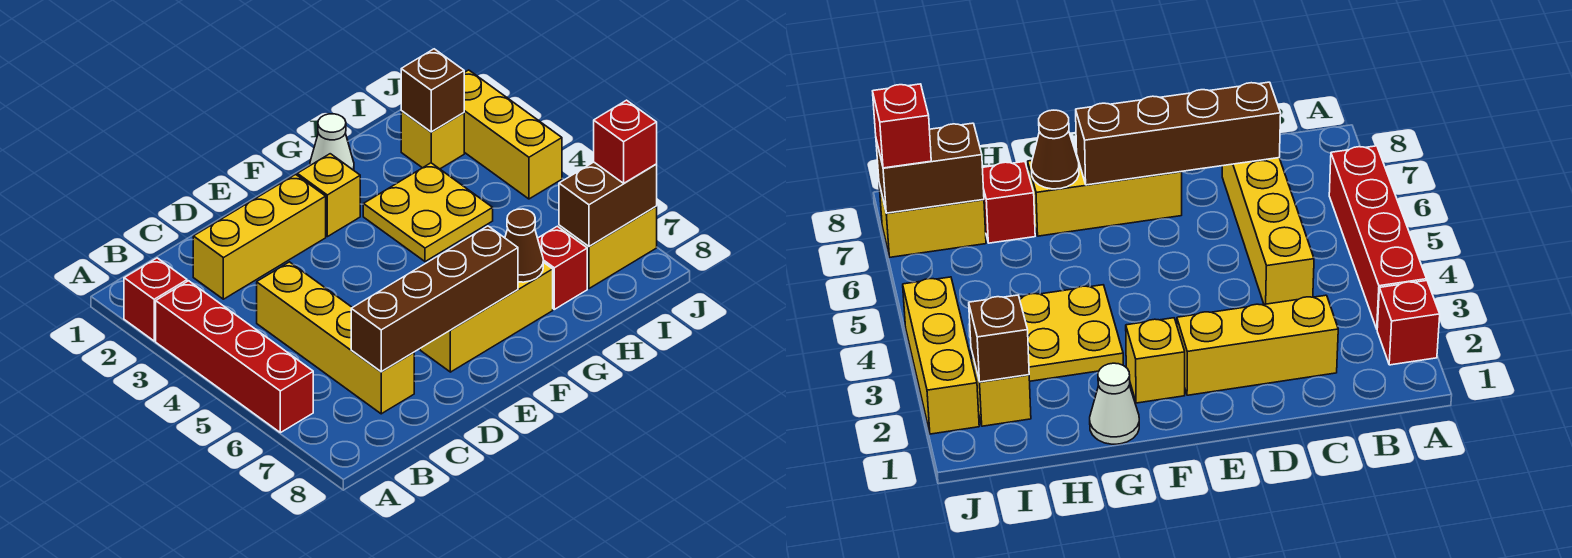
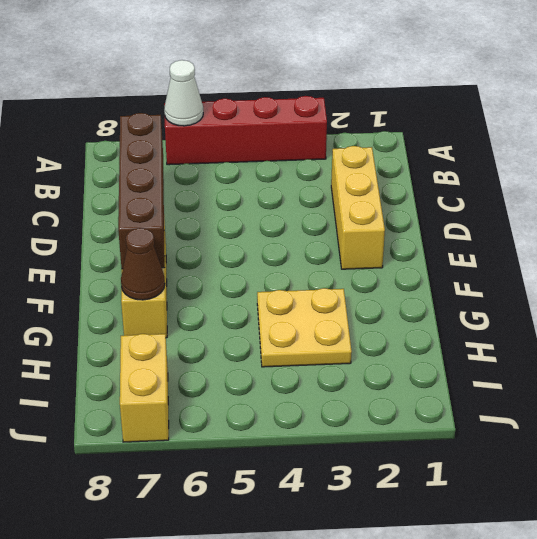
white 1x1 cone [164,60,203,126] -> white 1x1 cone moved to [310,114,354,170]
none -> red 1x1 brick [124,258,187,341]
none -> yellow 1x4 brick [257,262,414,414]
none -> yellow 1x1 brick [297,154,360,237]

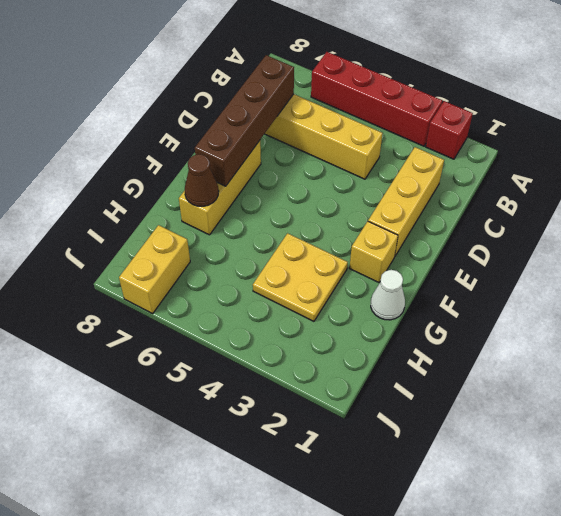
none -> red 1x1 brick [538,226,587,309]
none -> yellow 1x1 brick [401,111,464,169]
none -> yellow 1x3 brick [464,70,562,199]

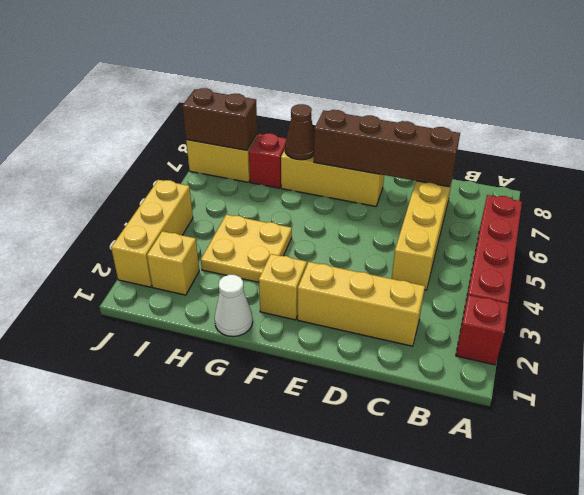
none -> brown 1x1 brick [401,49,464,132]
none -> red 1x1 brick [594,100,657,183]

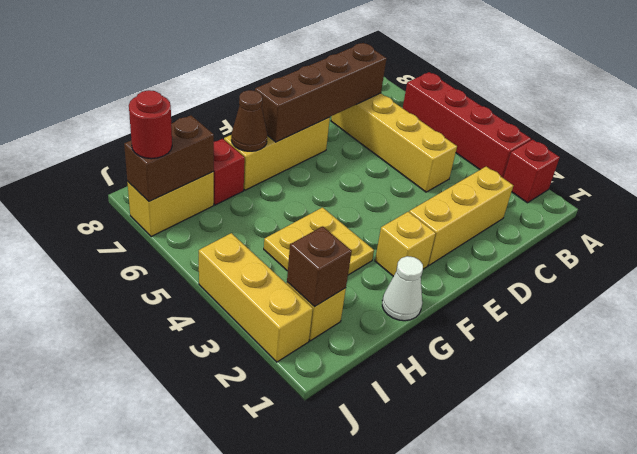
red 1x1 round brick [129,90,172,159] -> red 1x1 brick [594,100,657,183]

